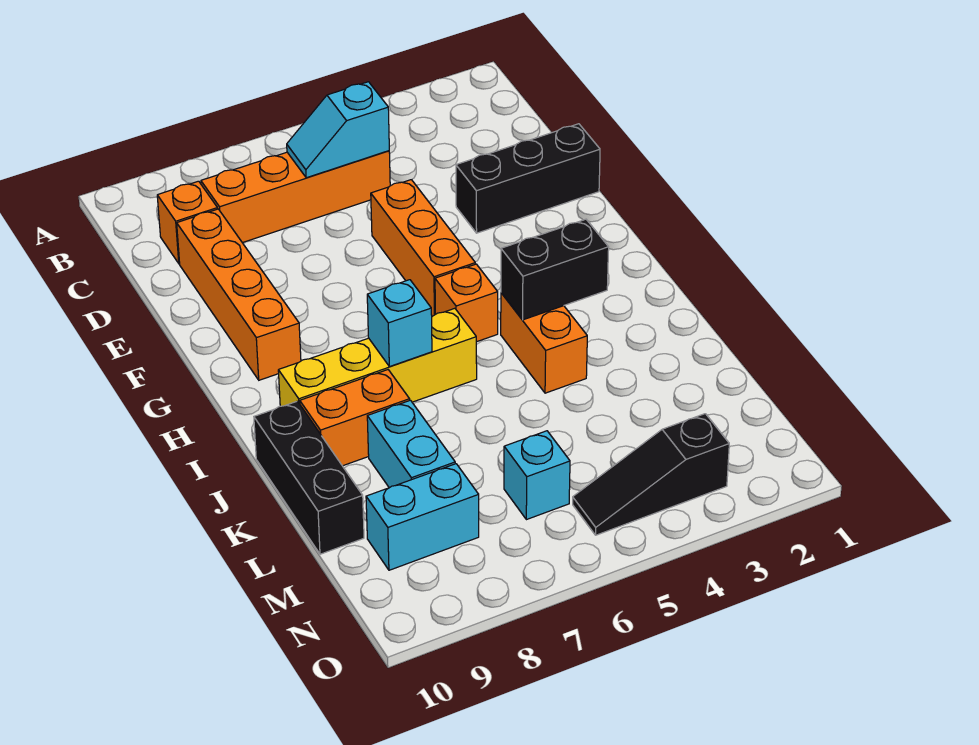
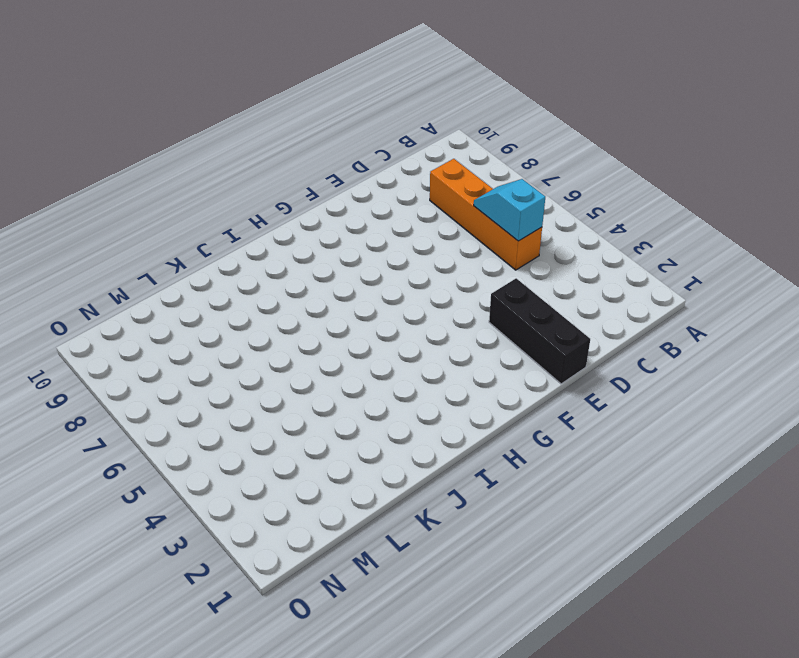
none -> orange 1x1 brick [157,181,218,264]
none -> orange 1x4 brick [177,209,301,380]
none -> orange 1x3 brick [371,180,475,316]

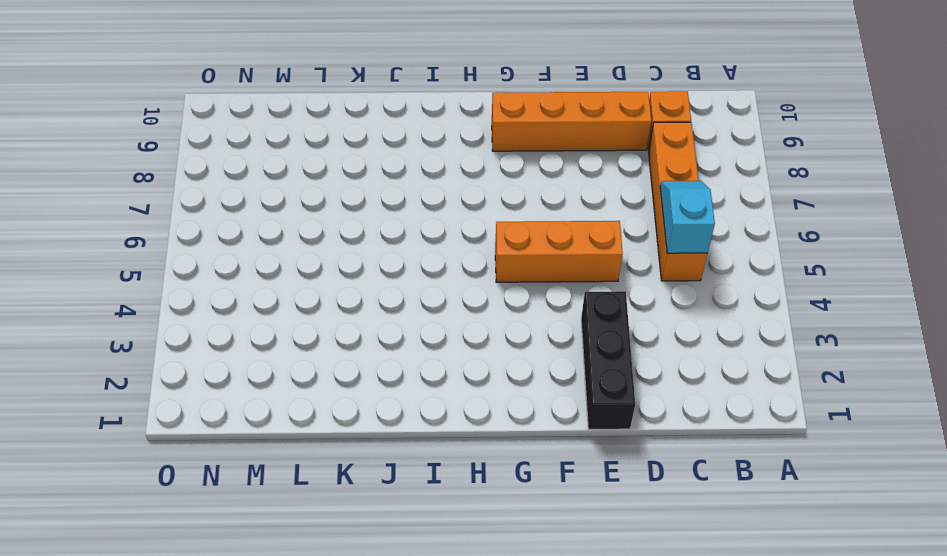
none -> orange 1x1 brick [435,264,498,342]
none -> orange 1x2 brick [501,293,587,393]
none -> yellow 1x4 brick [278,308,477,406]

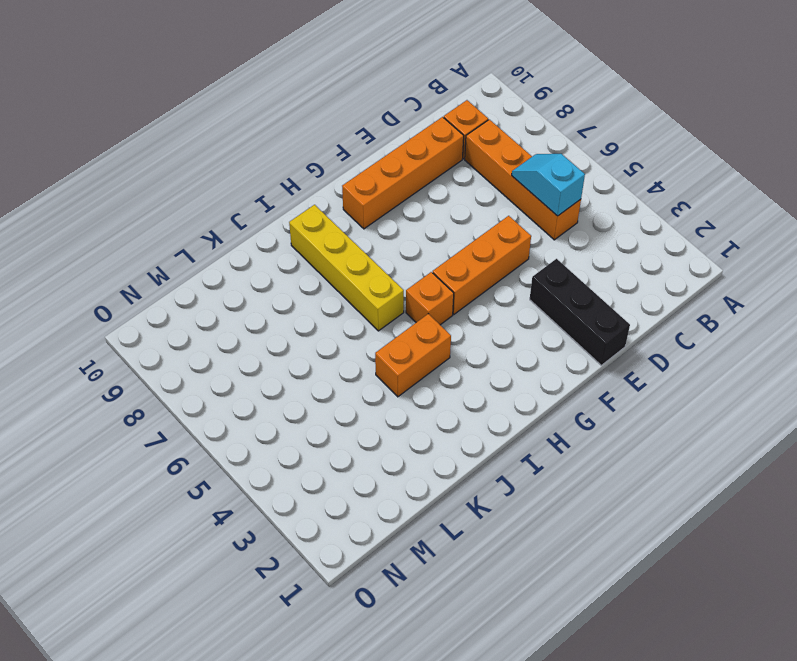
none -> orange 1x2 brick [300,370,410,466]
none -> black 1x3 brick [254,401,364,554]
none -> cyan 1x2 brick [367,400,455,488]

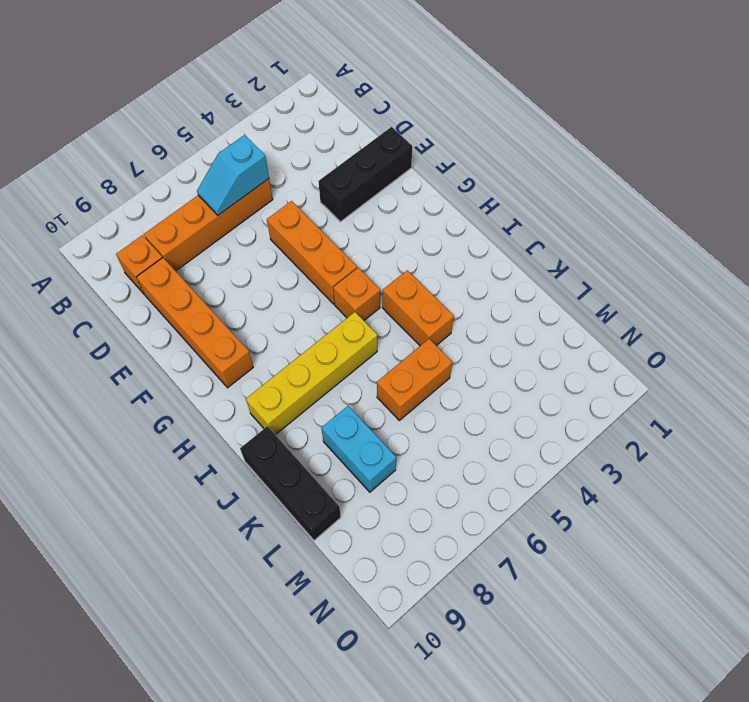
orange 1x2 brick [377,339,453,420] -> orange 1x2 brick moved to [300,370,410,466]
none -> cyan 1x1 brick [504,431,570,520]
none -> cyan 1x2 brick [366,464,479,570]
none -> black 1x3 slope [573,414,729,535]

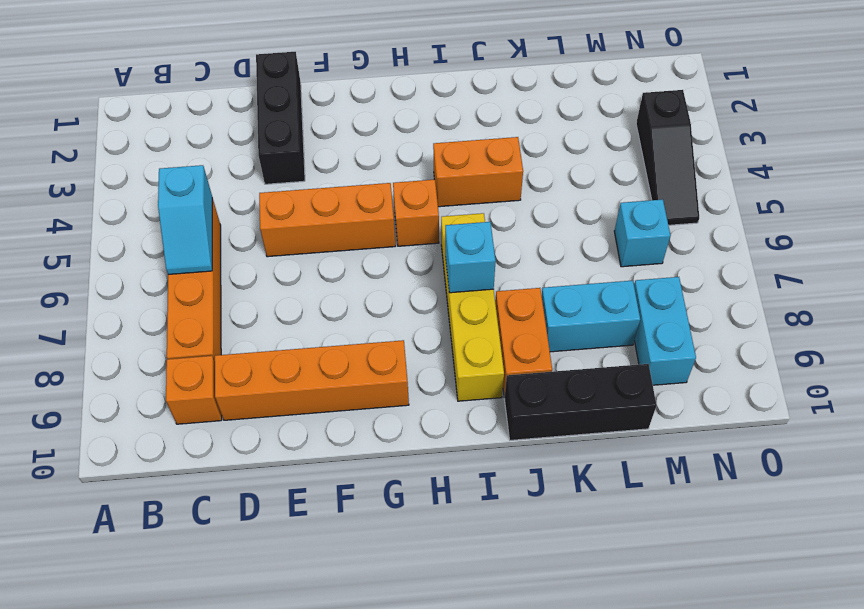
none -> black 1x2 brick [501,219,609,320]

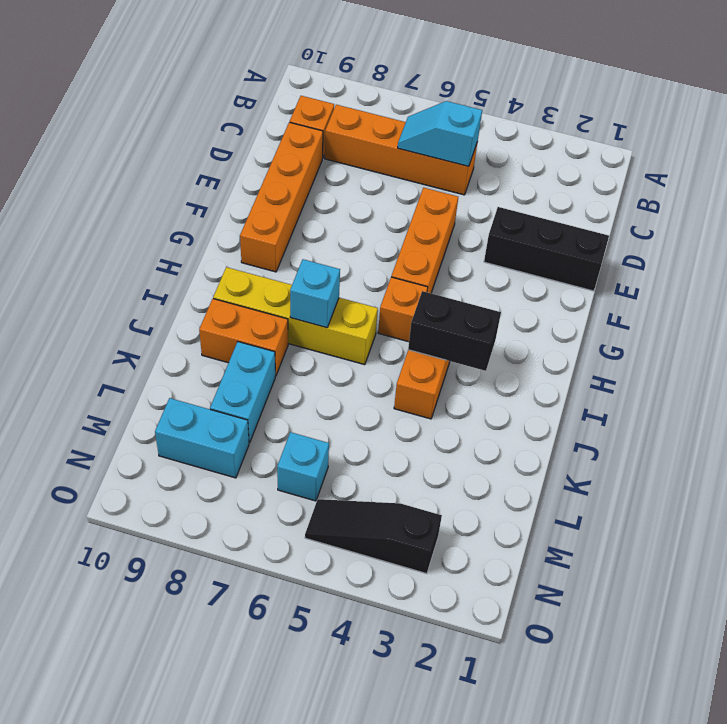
none -> black 1x3 brick [254,401,364,554]

